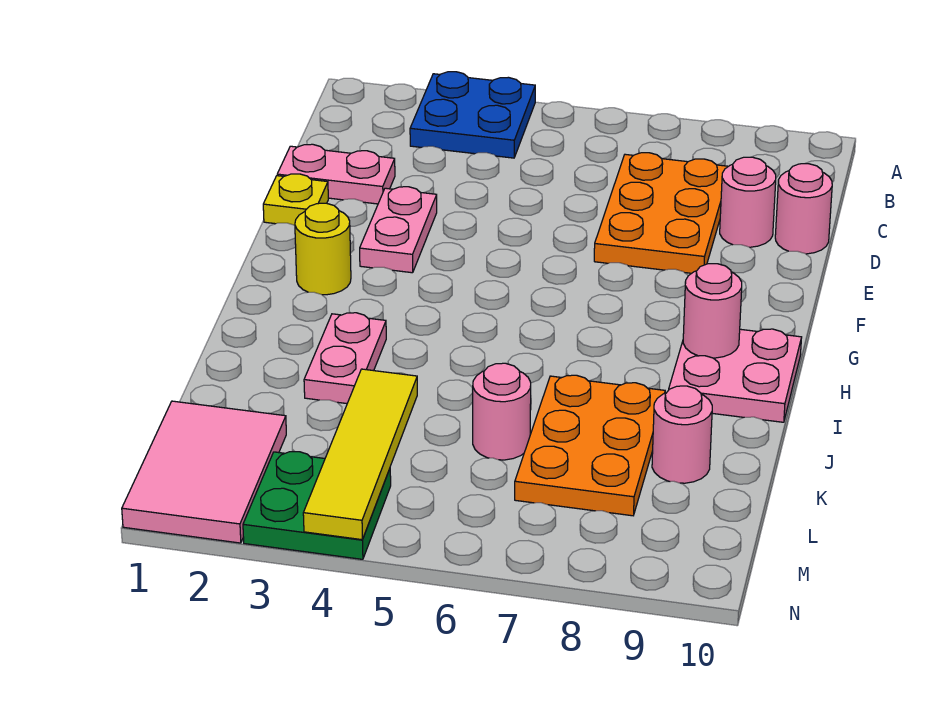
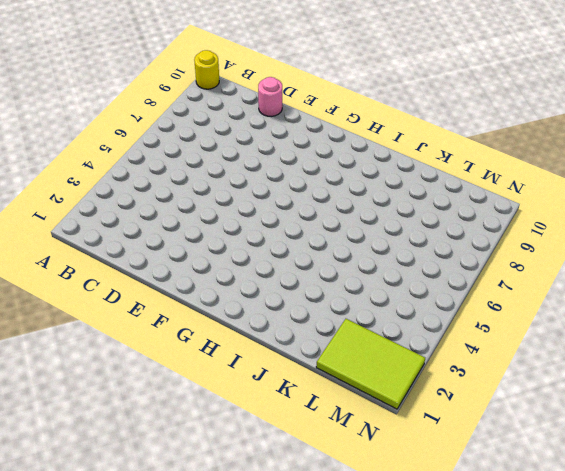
yellow 1x1 round brick [194,50,219,89] -> yellow 1x1 round brick moved to [295,203,351,295]
lime 2x3 tile [316,319,425,409] -> pink 2x3 tile [122,401,286,543]
none -> blue 2x2 plate [410,72,535,158]
none -> orange 2x3 plate [594,153,728,273]
none -> pink 1x2 plate [277,144,395,204]

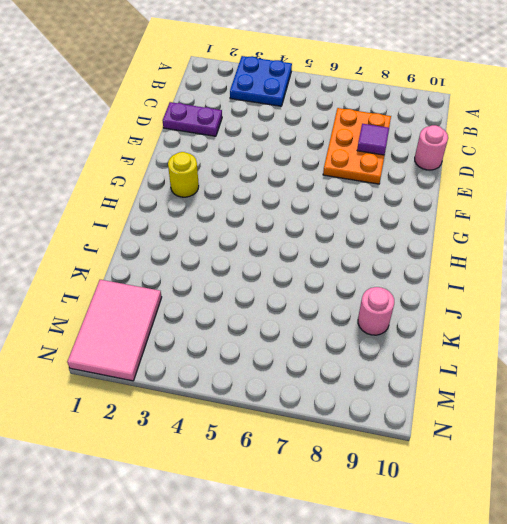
purple 1x2 plate [163,102,222,136] -> pink 1x2 plate [277,144,395,204]
purple 1x1 tile [357,124,389,155] -> none
none -> pink 1x1 round brick [720,157,776,247]
none -> yellow 1x1 plate [263,174,328,225]
none -> pink 1x2 plate [360,187,437,273]

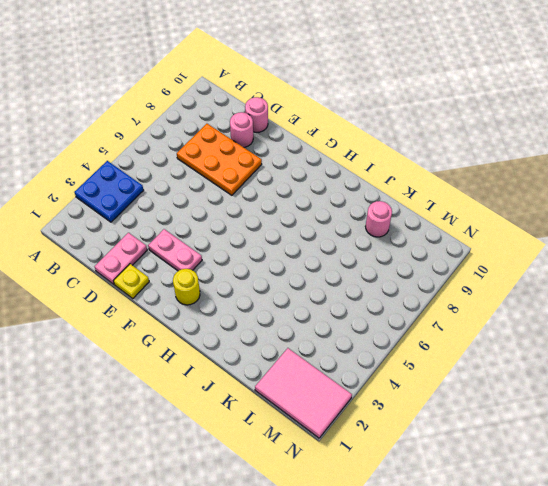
none -> pink 2x2 plate [669,329,802,422]
none -> pink 1x2 plate [304,313,386,404]
none -> orange 2x3 plate [515,375,665,516]

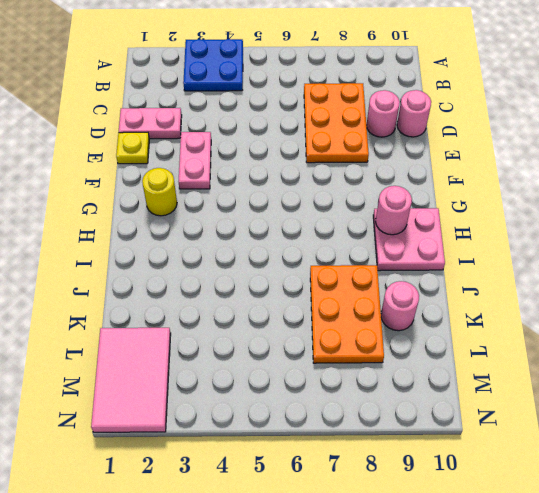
none -> pink 1x2 plate [304,313,386,404]
none -> pink 1x1 round brick [473,363,531,460]
none -> green 2x2 plate [243,452,391,559]

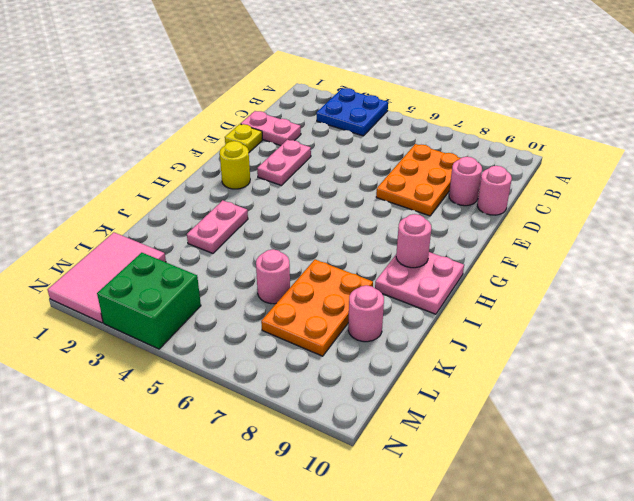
green 2x2 brick [97,253,201,349] -> green 2x2 plate [243,452,391,559]
none -> yellow 1x4 tile [303,369,417,540]

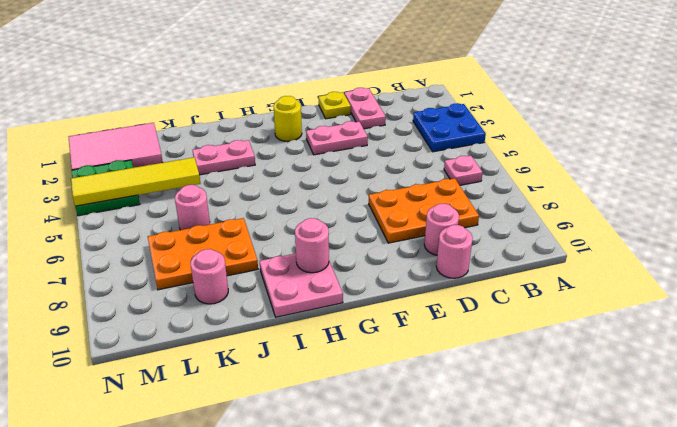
pink 1x1 plate [444,156,483,185] -> none

